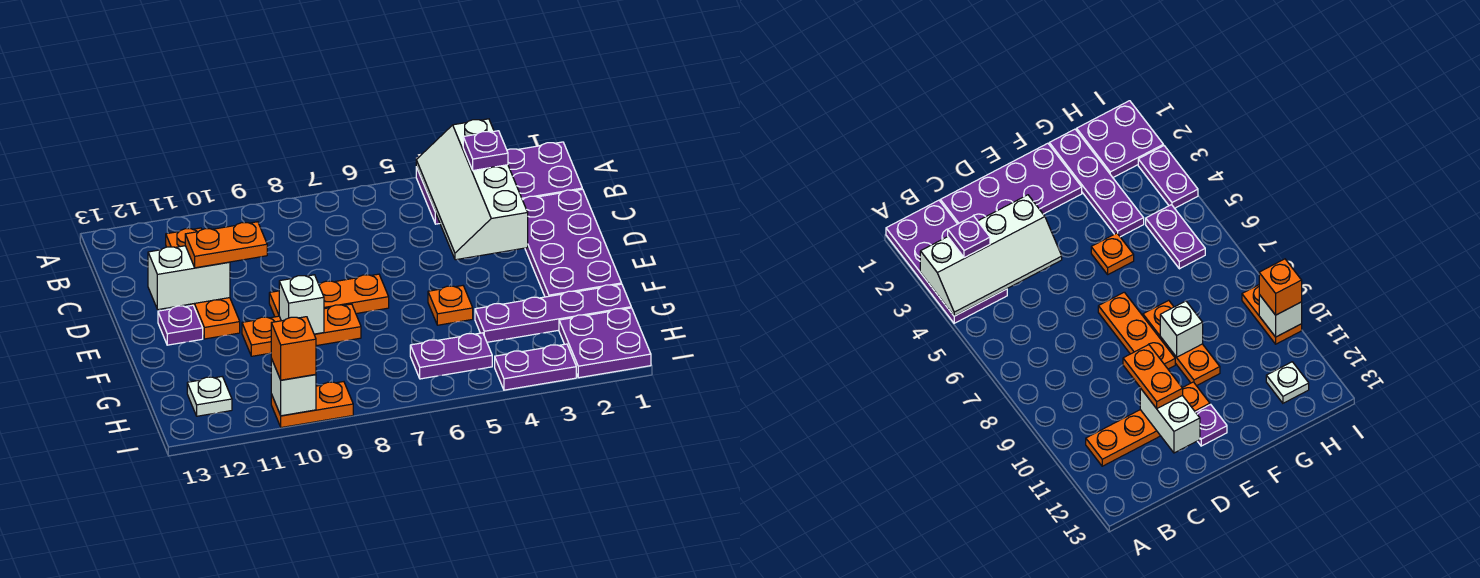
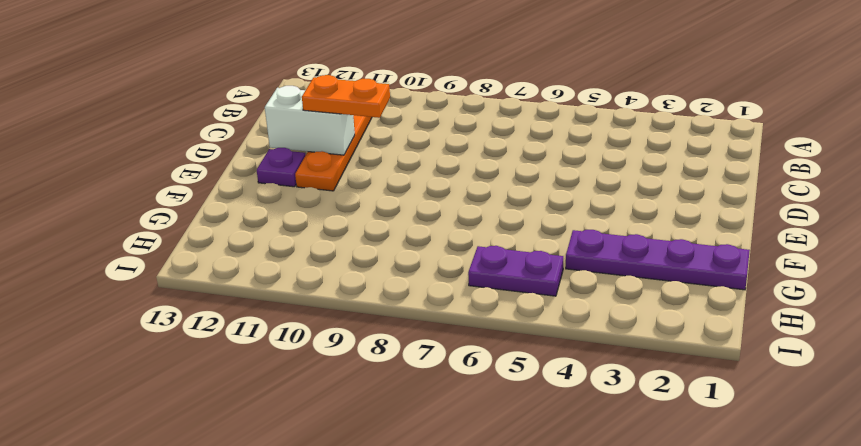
none -> purple 2x4 plate [416,142,582,224]
none -> purple 2x4 plate [522,189,622,297]
none -> orange 1x3 plate [269,274,389,317]

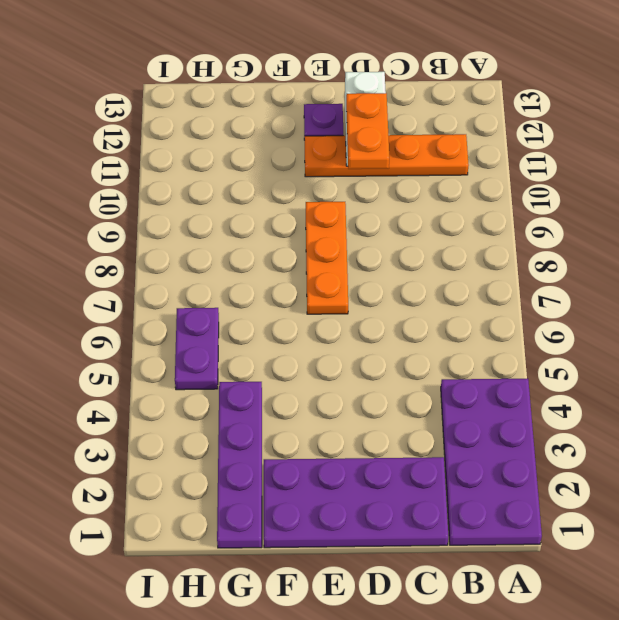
none -> orange 1x1 plate [428,286,473,325]
none -> orange 1x3 plate [242,304,361,356]
none -> purple 2x2 plate [559,308,651,378]

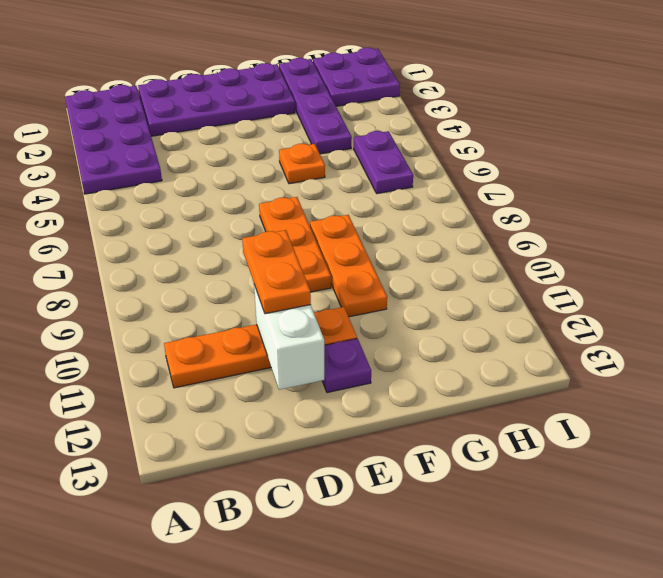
none -> white 1x1 plate [187,377,232,416]
none -> purple 1x2 plate [495,344,576,390]
none -> orange 1x2 plate [271,382,353,428]

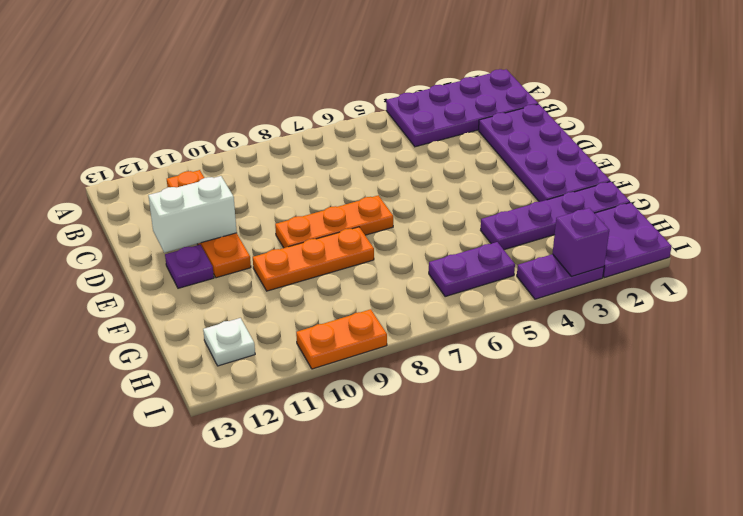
purple 1x1 brick [552,208,609,276] -> none
none -> orange 1x1 plate [428,286,473,325]
none -> white 2x4 slope [416,119,528,260]
none -> white 1x1 brick [279,275,324,334]

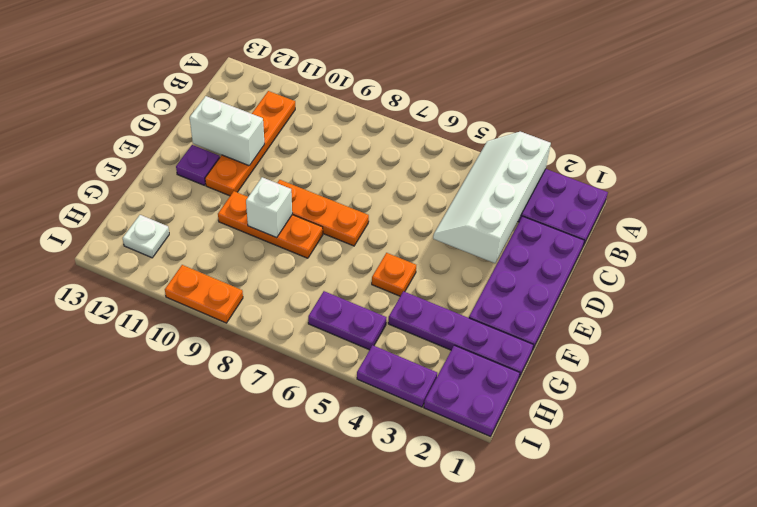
none -> white 1x1 brick [271,359,316,416]
none -> purple 1x1 plate [463,131,508,171]
none -> orange 1x2 plate [185,222,267,268]

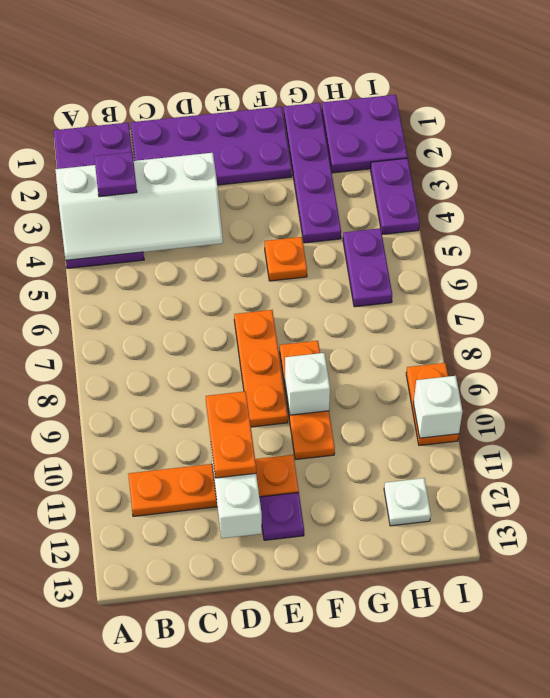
none -> orange 1x1 brick [271,317,316,380]

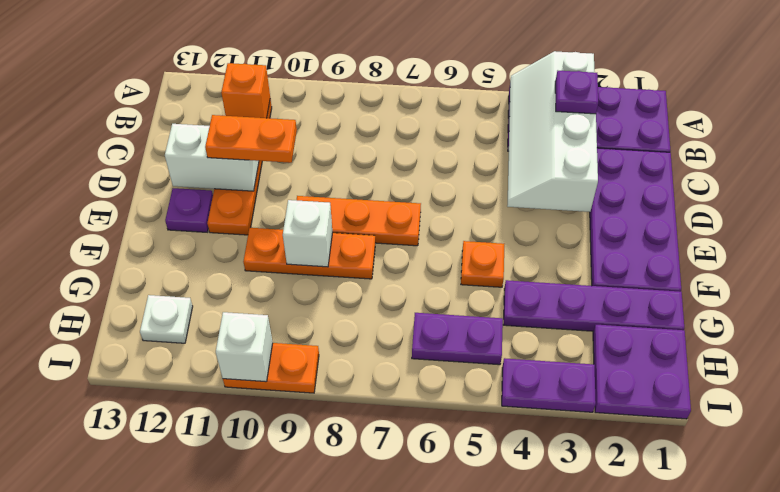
orange 1x1 brick [221,63,270,118] -> orange 1x1 brick moved to [271,317,316,380]

